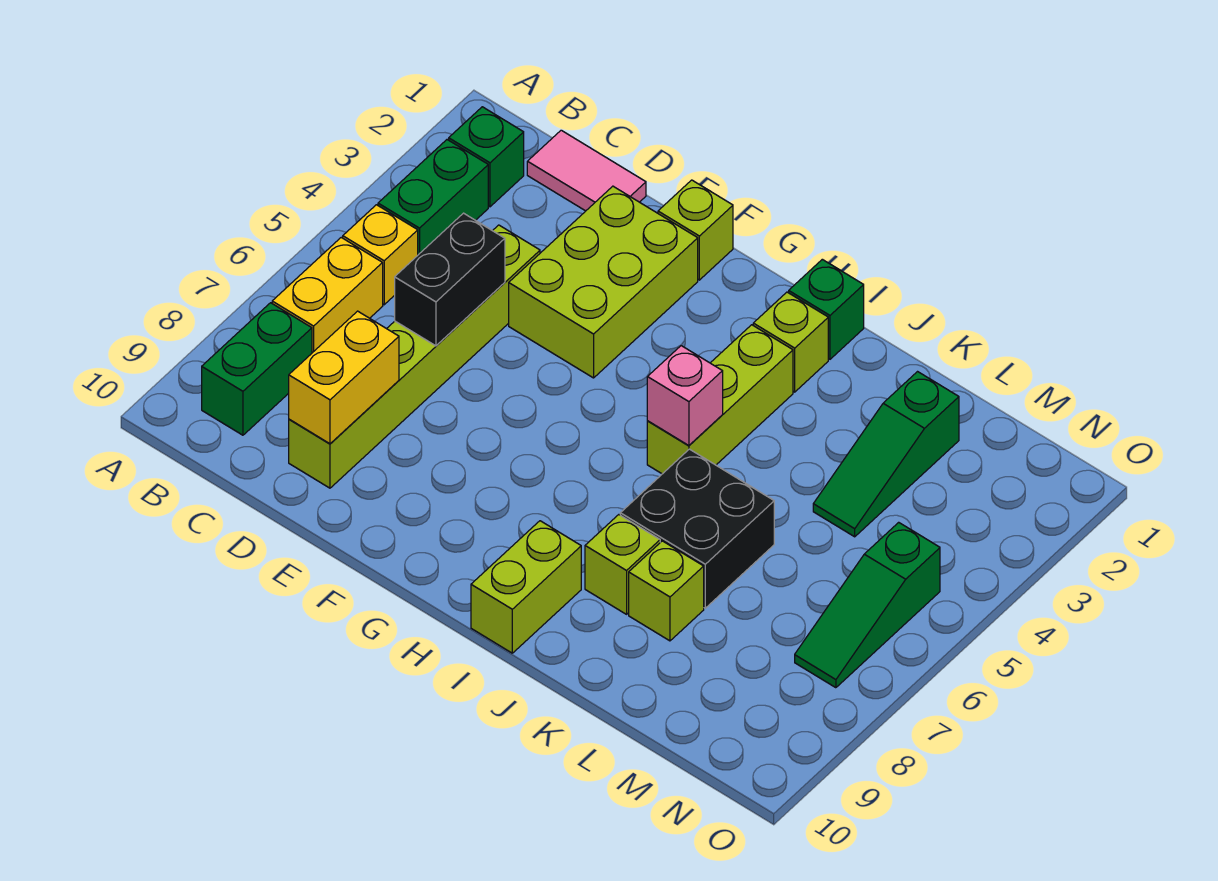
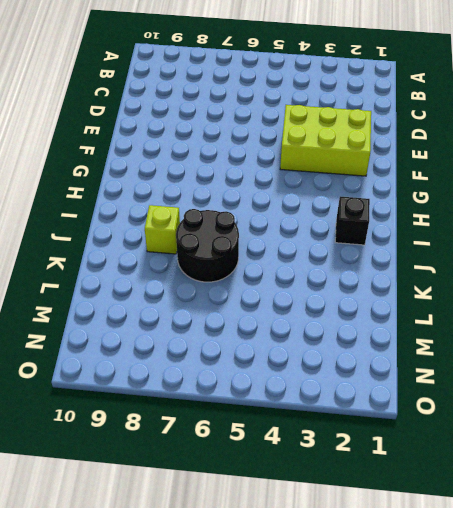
black 1x1 brick [335,197,370,245] -> lime 1x1 brick [753,292,828,392]
black 2x2 round brick [176,209,239,282] -> black 2x2 brick [620,449,774,608]
none -> green 1x1 brick [449,107,524,207]
none -> green 1x2 brick [378,140,488,255]
none -> yellow 1x1 brick [343,205,418,305]

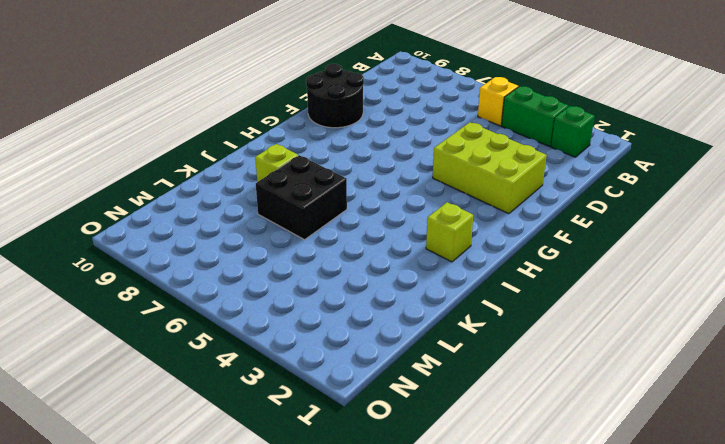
black 2x2 round brick [306,64,364,128] -> none
none -> yellow 1x2 brick [272,238,383,353]
none -> green 1x2 brick [202,303,312,435]
none -> pink 1x2 tile [527,130,646,211]

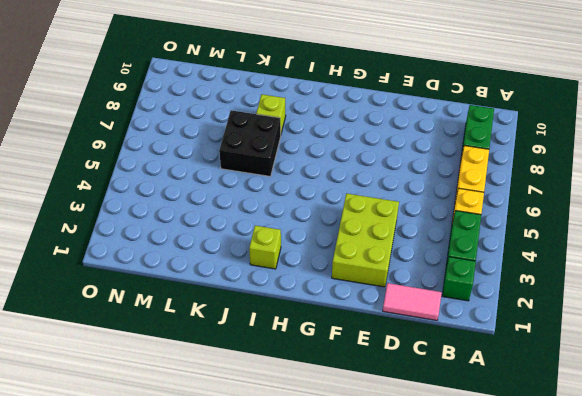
none -> lime 1x6 brick [289,225,540,488]
none -> lime 1x1 brick [658,180,733,280]
none -> green 1x1 brick [789,259,864,359]

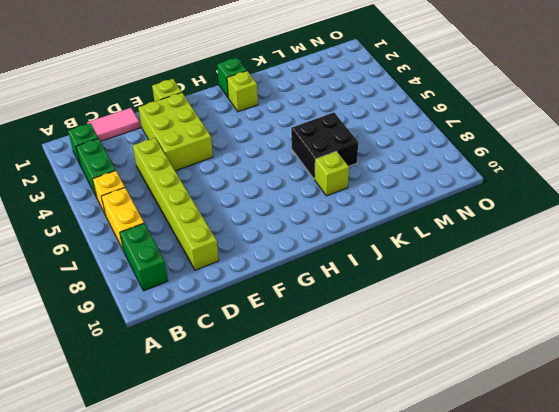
none -> lime 1x3 brick [647,325,793,474]
none -> lime 1x2 brick [471,521,581,653]
none -> lime 1x1 brick [629,541,704,641]

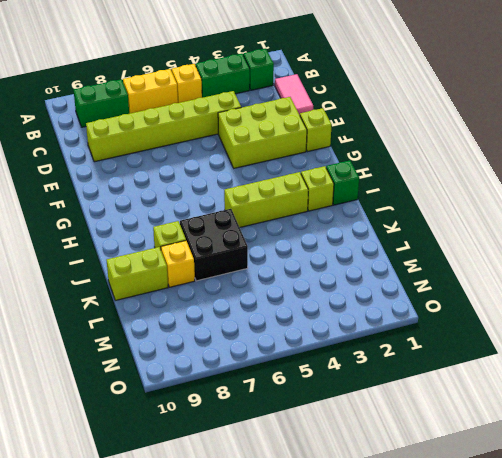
yellow 1x1 brick [161,241,195,287] -> lime 1x1 brick [629,541,704,641]
lime 1x2 brick [107,247,168,300] -> lime 1x2 brick moved to [471,521,581,653]
none -> green 1x3 slope [813,372,959,537]
none -> green 1x3 slope [795,522,940,688]
none -> black 1x2 brick [395,213,505,346]

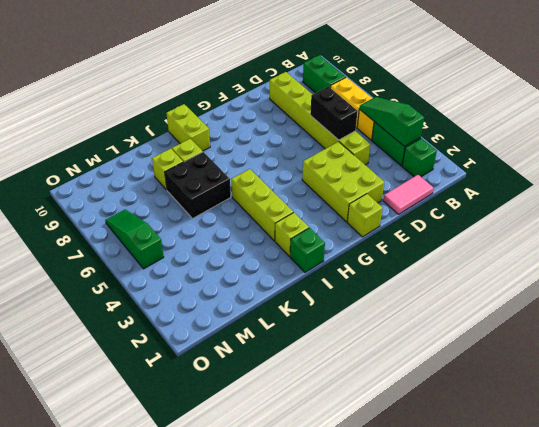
green 1x3 slope [359,97,424,147] -> green 1x3 slope moved to [813,372,959,537]
none -> yellow 1x2 brick [289,311,399,444]
none -> pink 1x1 brick [647,346,723,446]

